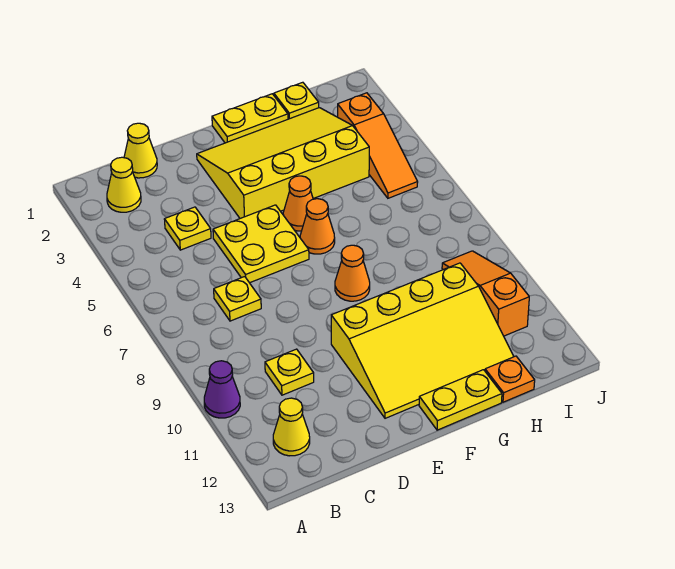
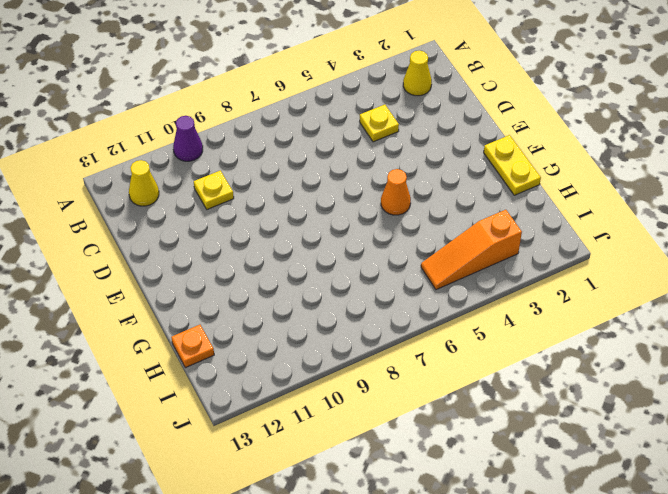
none -> yellow 1x1 cone [124,123,157,178]
none -> yellow 1x1 plate [214,277,261,321]
none -> yellow 2x2 plate [213,205,309,283]

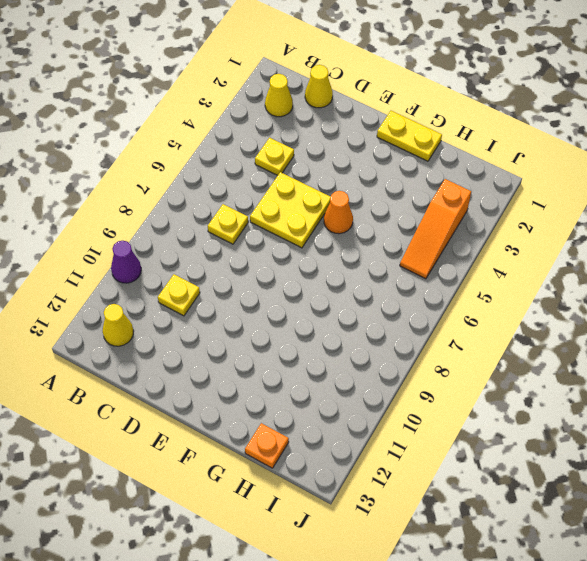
none -> yellow 3x4 slope [197,108,369,218]
none -> yellow 3x4 slope [331,263,514,418]
none -> orange 1x1 cone [300,199,335,254]

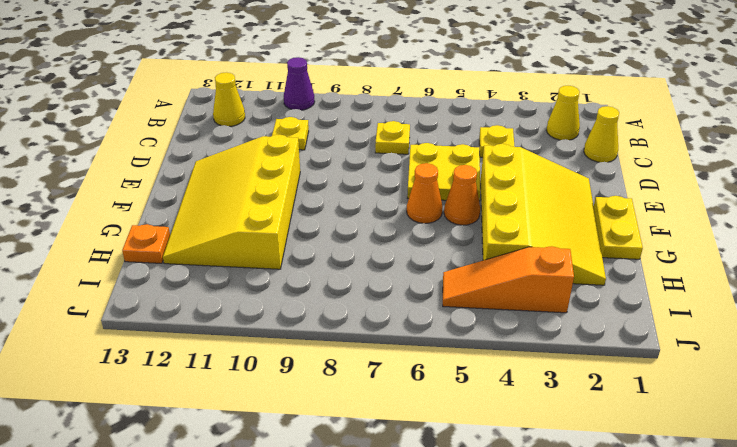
none -> orange 1x1 cone [335,245,370,301]
none -> yellow 1x2 plate [419,370,502,430]
none -> yellow 1x1 plate [274,82,319,119]

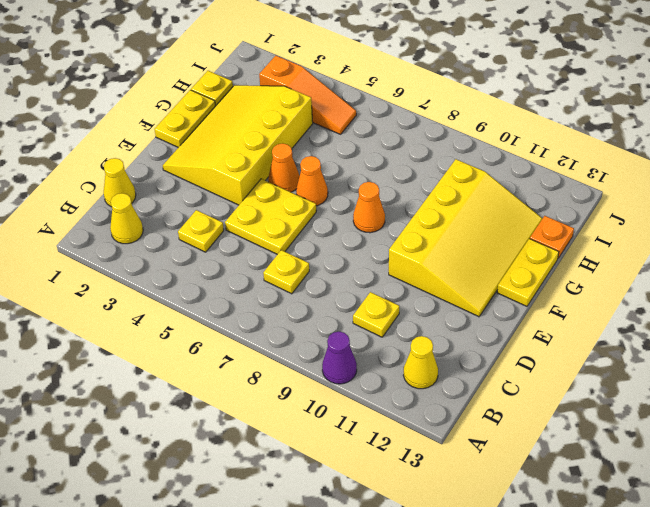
none -> orange 1x3 slope [442,251,529,336]

